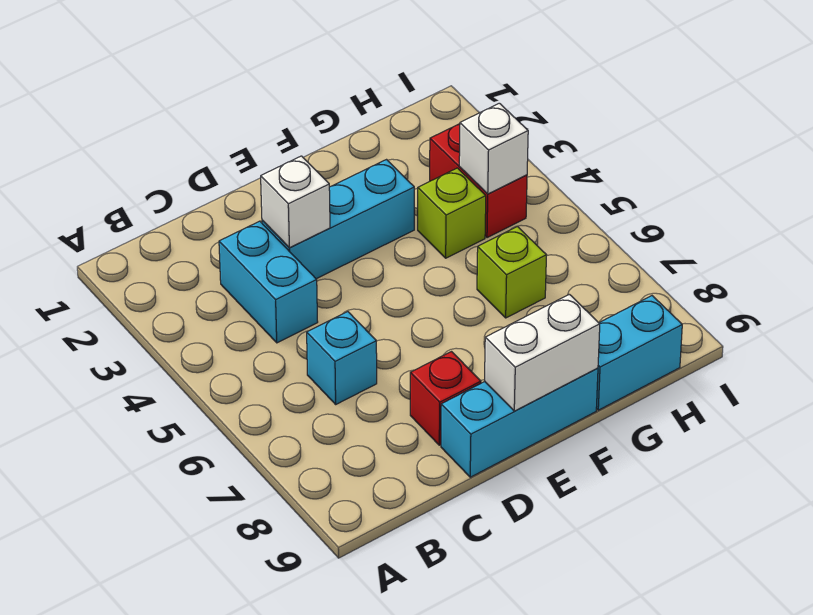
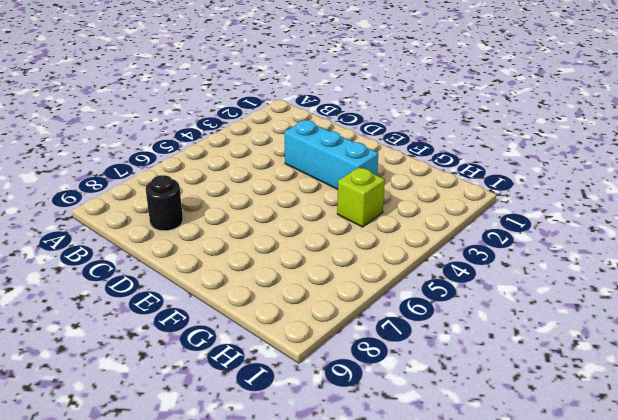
black 1x1 round brick [146,175,183,231] -> none
none -> cyan 1x2 brick [219,221,318,343]
none -> cyan 1x1 brick [307,312,377,404]
none -> red 1x1 brick [410,352,481,445]

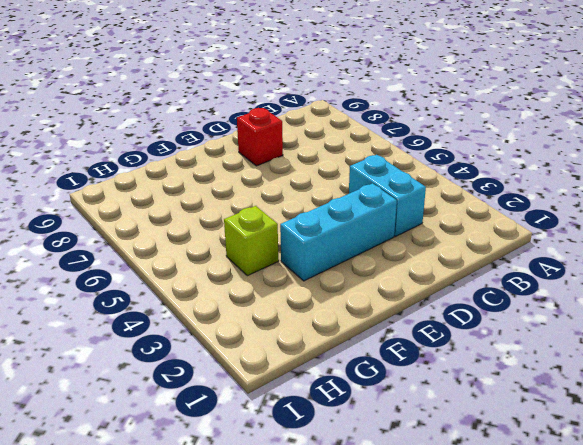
none -> cyan 1x1 brick [307,312,377,404]
none -> cyan 1x3 brick [441,368,598,477]
none -> lime 1x1 brick [477,227,547,318]

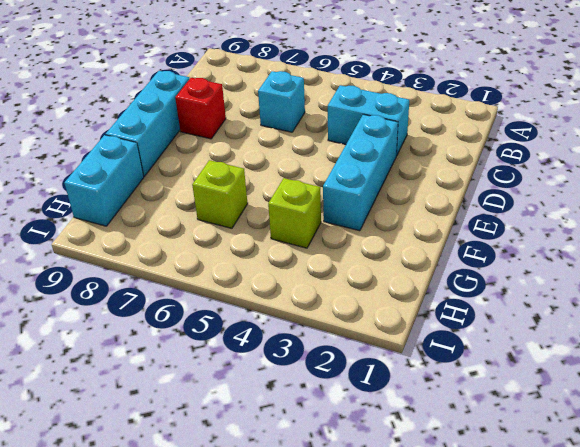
none -> red 1x2 brick [430,124,527,238]
none -> white 1x1 brick [261,156,330,248]
none -> white 1x2 brick [485,294,600,411]

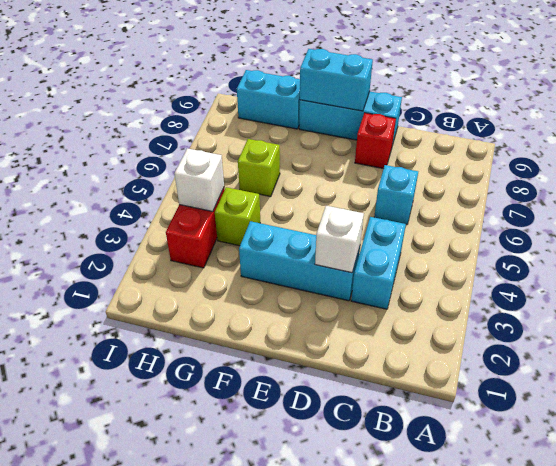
cyan 1x2 brick [300,49,373,111] -> white 1x2 brick [485,294,600,411]

